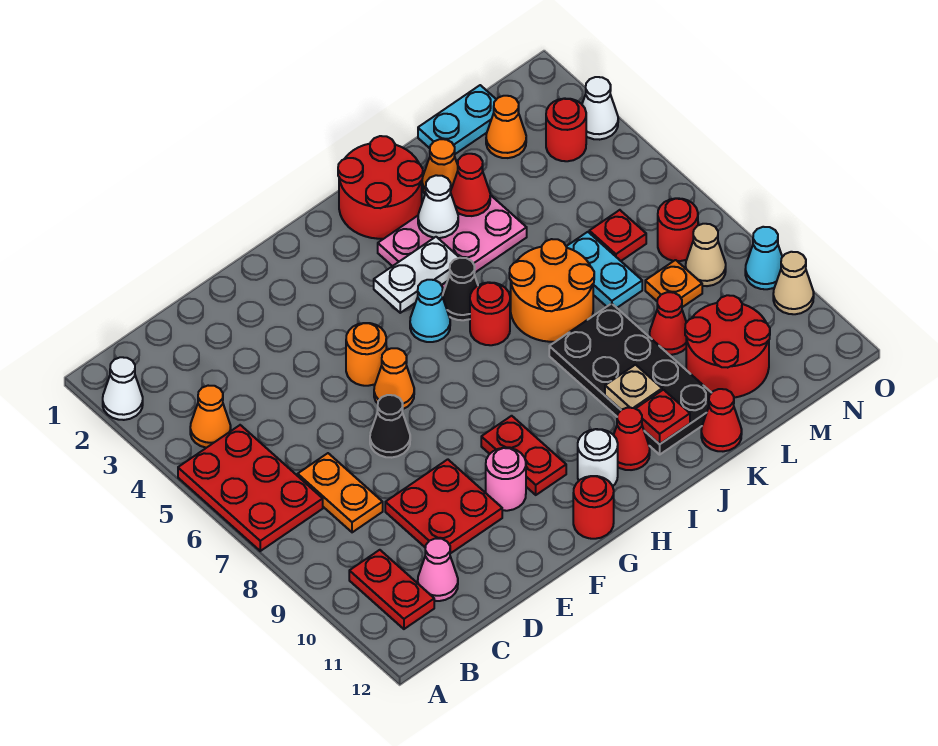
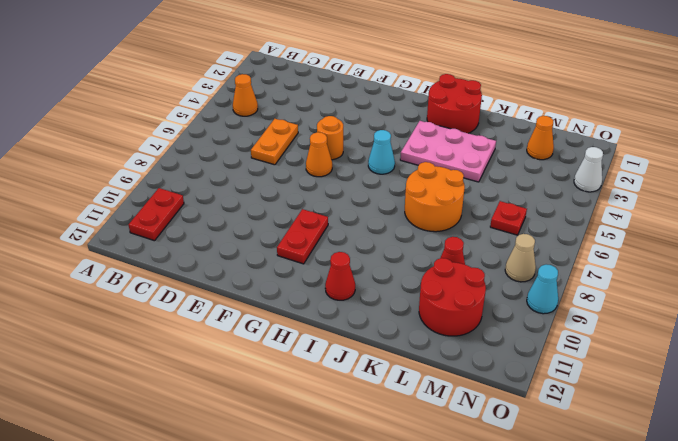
orange 1x2 plate [251,119,298,165] -> orange 1x2 plate moved to [298,453,383,532]
none -> white 1x1 cone [103,357,143,420]
none -> red 2x3 plate [178,425,323,551]
none -> pink 1x1 cone [418,539,458,601]
none -> red 2x2 plate [385,459,502,553]

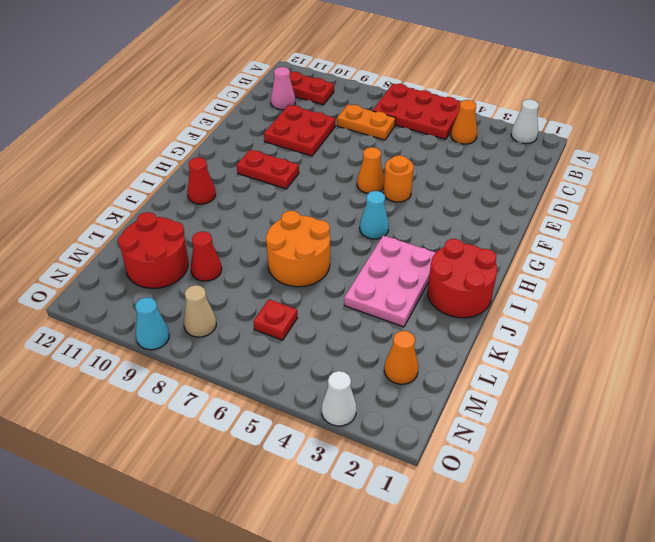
none -> black 1x1 cone [370,395,410,458]
none -> pink 1x1 round brick [486,448,526,511]
none -> red 1x1 round brick [573,476,614,539]
none -> white 1x1 round brick [578,429,618,486]

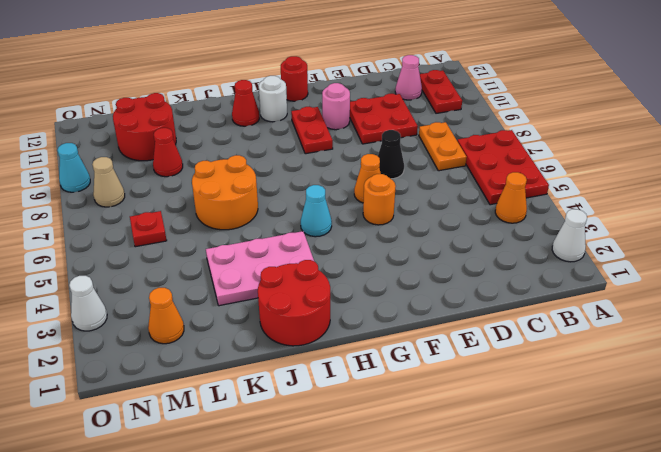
none -> black 1x1 cone [442,258,478,320]
none -> red 1x1 round brick [470,282,510,345]
none -> black 2x4 plate [549,304,711,455]
none -> orange 1x1 cone [422,139,458,193]

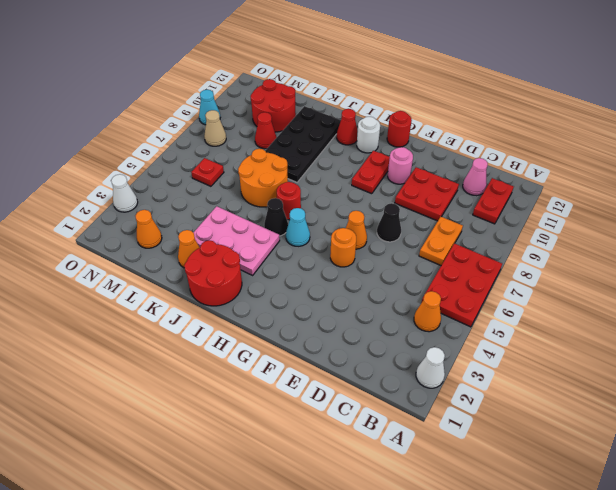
none -> red 1x1 cone [701,389,742,451]
none -> cyan 1x2 plate [418,85,496,154]
none -> cyan 1x2 plate [566,232,642,308]
none -> orange 1x1 plate [645,260,702,307]

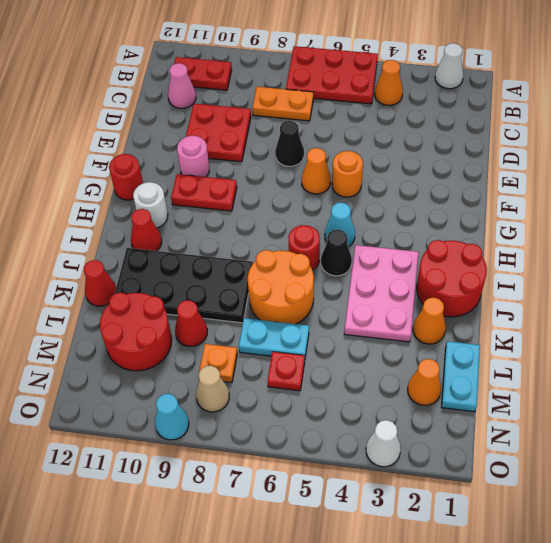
none -> red 1x1 round brick [546,98,586,161]
none -> red 1x1 round brick [658,198,698,261]
none -> tan 1x1 cone [773,252,814,314]
none -> white 1x2 plate [374,237,460,313]

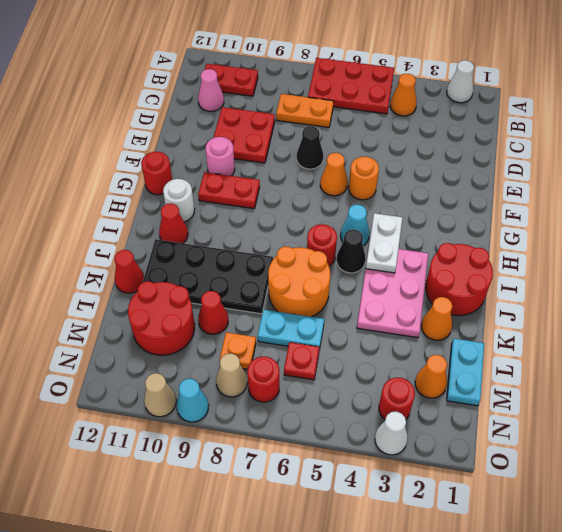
none -> white 1x1 cone [418,175,458,238]
none -> tan 1x1 plate [605,365,662,410]
none -> red 1x1 plate [636,390,690,444]
none -> red 1x1 cone [450,154,490,216]

